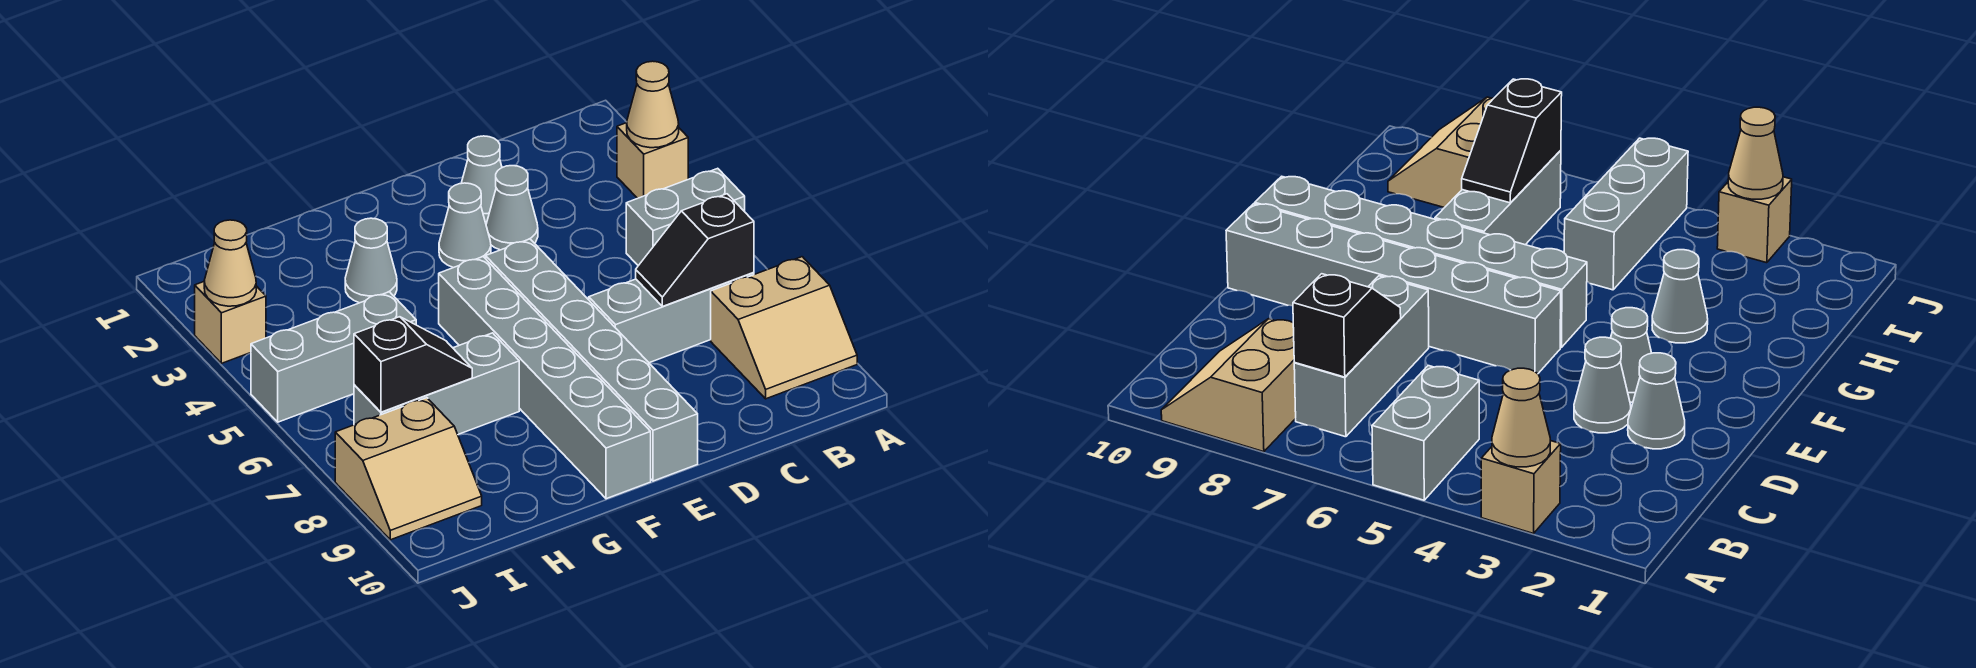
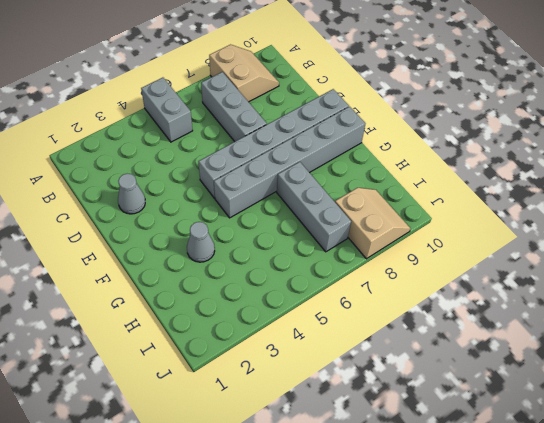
none -> tan 1x1 brick [617,123,688,198]
none -> grey 1x1 cone [486,166,538,250]
none -> grey 1x1 cone [439,183,491,268]

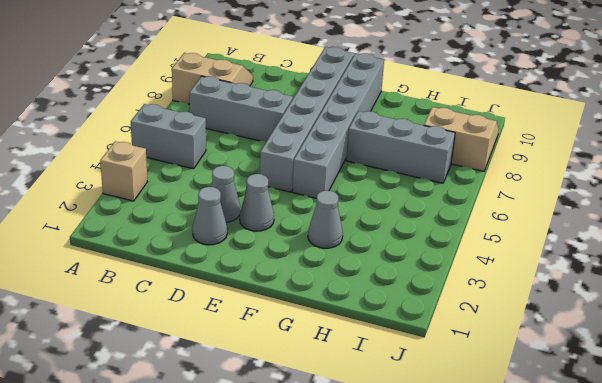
none -> grey 1x3 brick [251,292,416,422]
none -> tan 1x1 brick [195,282,266,363]
none -> tan 1x1 cone [627,61,679,148]

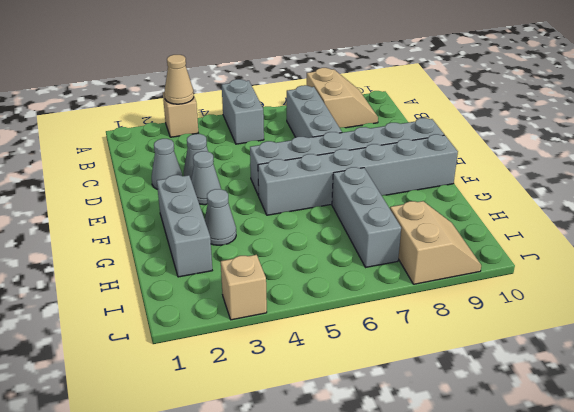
grey 1x3 brick [157,175,212,277] -> grey 1x3 brick moved to [251,292,416,422]
none -> black 1x2 slope [636,194,754,306]
none -> black 1x2 slope [354,317,472,412]
none -> tan 1x1 cone [204,220,256,306]

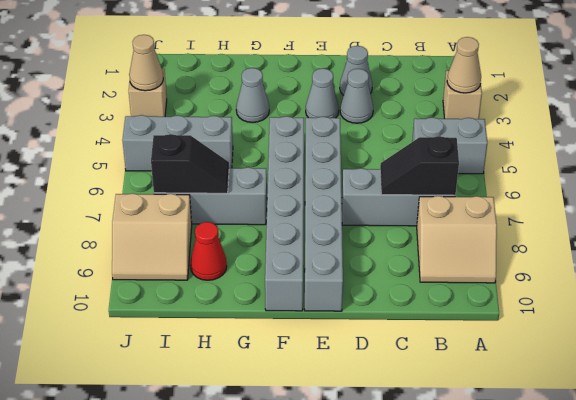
red 1x1 cone [190,222,227,280] -> none

